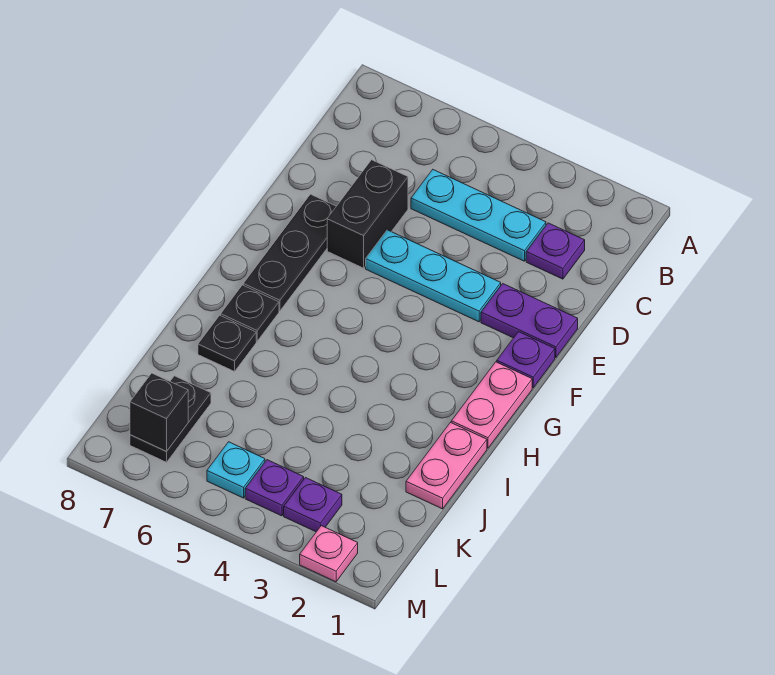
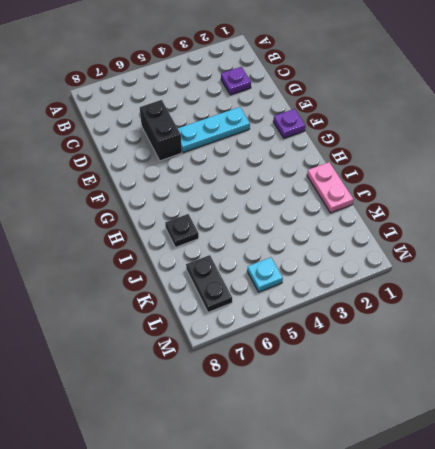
none -> cyan 1x3 plate [411,170,546,261]
none -> purple 1x2 plate [481,284,578,357]
none -> black 1x3 plate [243,194,336,311]

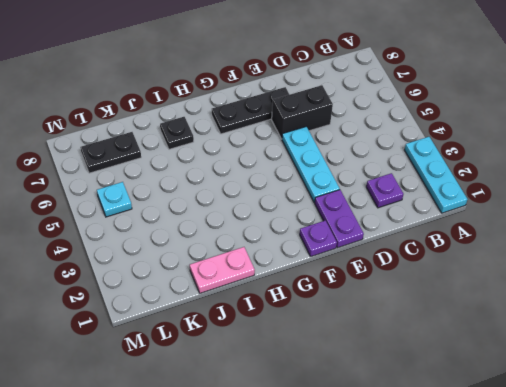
cyan 1x3 plate [405,137,467,213] -> cyan 1x3 plate moved to [411,170,546,261]
none -> pink 1x2 plate [451,362,532,448]
none -> black 1x1 plate [221,285,279,341]
none -> purple 1x1 plate [284,478,342,532]

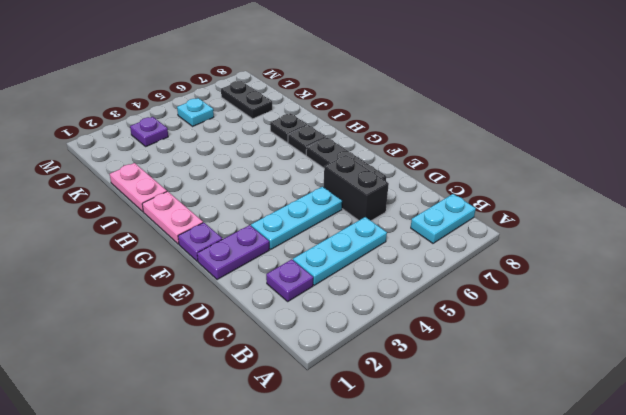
cyan 1x2 plate [411,194,476,243] -> none
none -> purple 1x1 plate [245,460,304,516]
none -> pink 1x1 plate [300,526,358,582]
none -> black 1x1 brick [130,373,188,451]

